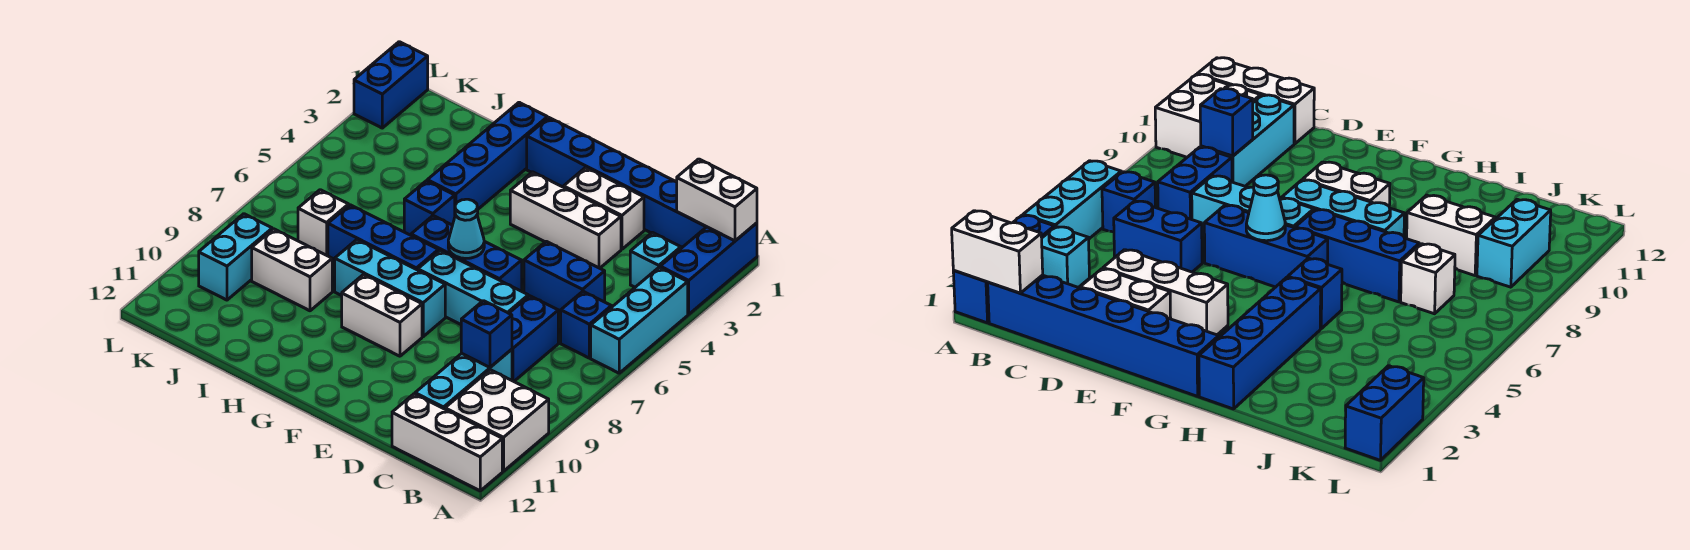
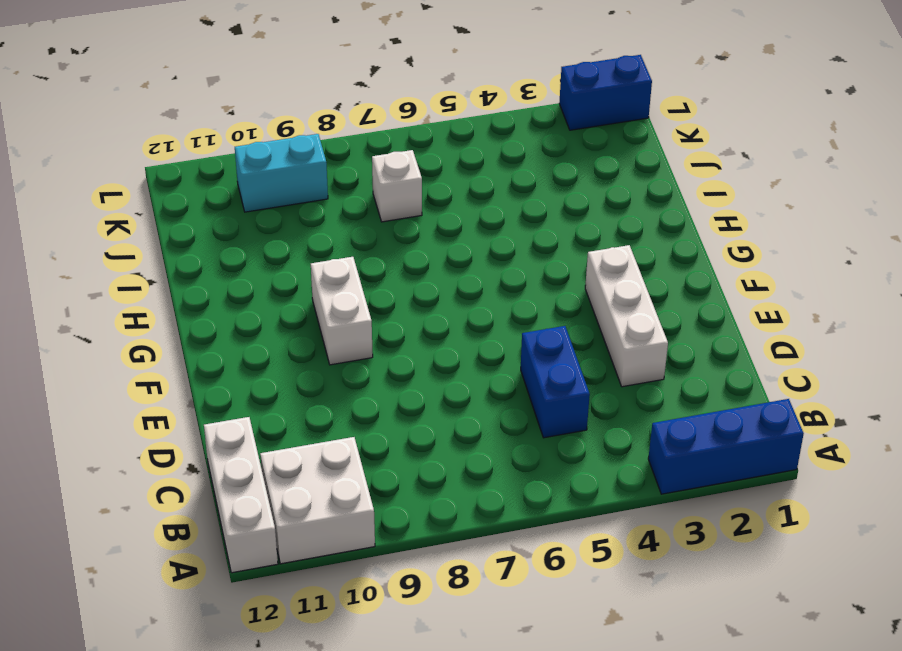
none -> cyan 1x3 brick [591,267,688,373]
none -> blue 1x6 brick [527,118,706,248]
none -> cyan 1x1 brick [630,232,681,287]

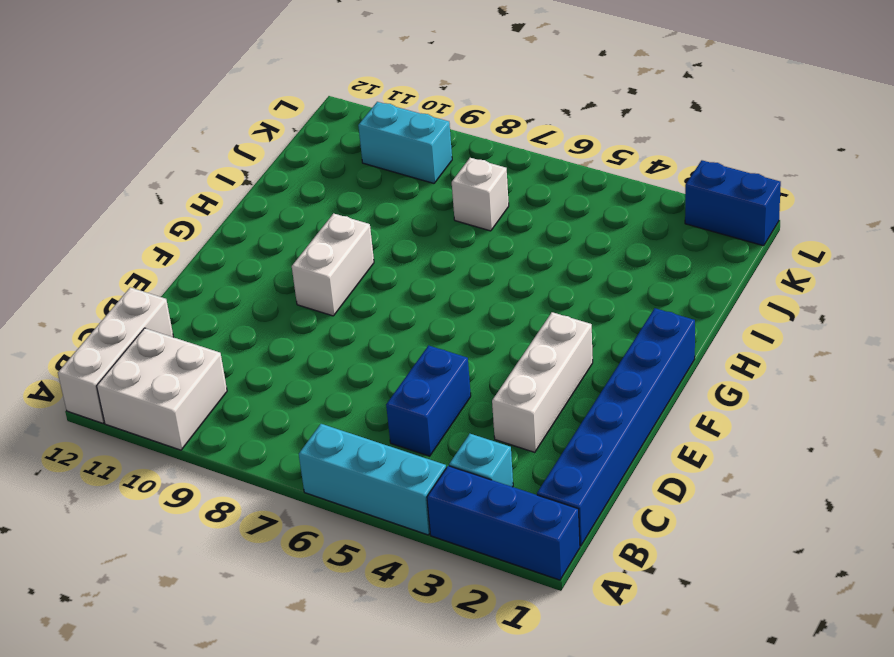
none -> blue 1x1 brick [561,291,611,358]
none -> blue 1x2 brick [509,296,558,381]
none -> cyan 1x3 brick [415,349,512,409]

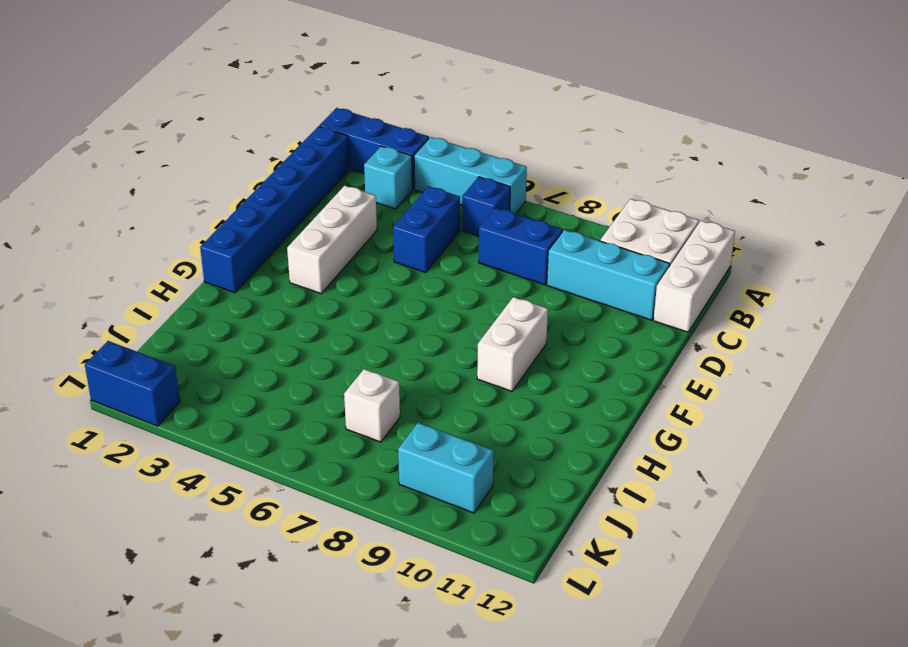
none -> white 1x2 brick [564,167,644,249]
none -> cyan 1x3 brick [418,250,528,324]
none -> blue 1x3 brick [411,216,522,291]

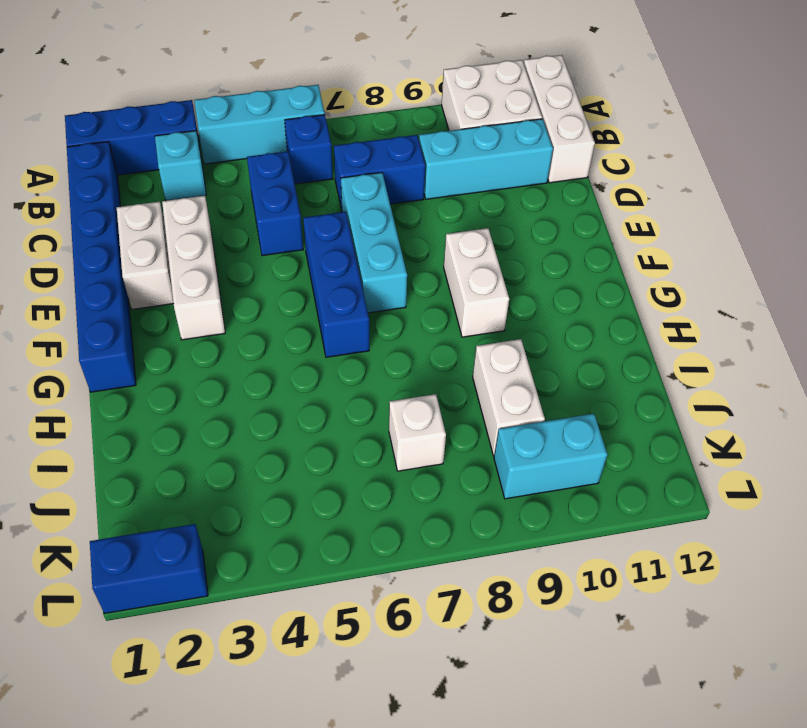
none -> cyan 1x3 brick [335,240,445,337]
none -> blue 1x3 brick [328,205,438,270]
none -> blue 1x4 brick [427,102,547,215]

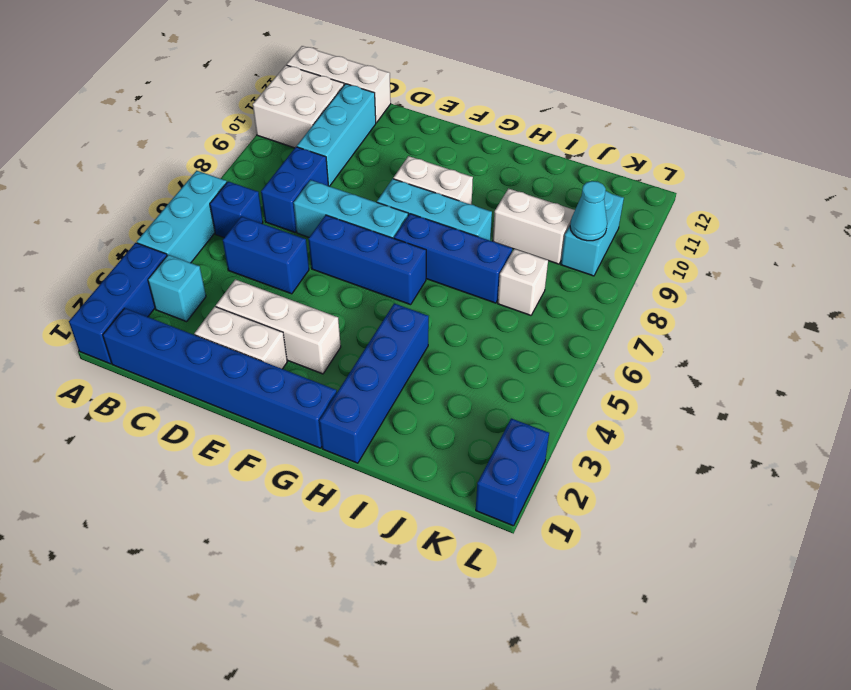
cyan 1x1 cone [570,181,607,241] -> cyan 1x1 cone moved to [448,199,484,259]
none -> blue 1x1 brick [404,181,455,235]
none -> white 1x2 brick [677,159,757,241]
none -> blue 1x1 brick [461,301,512,367]

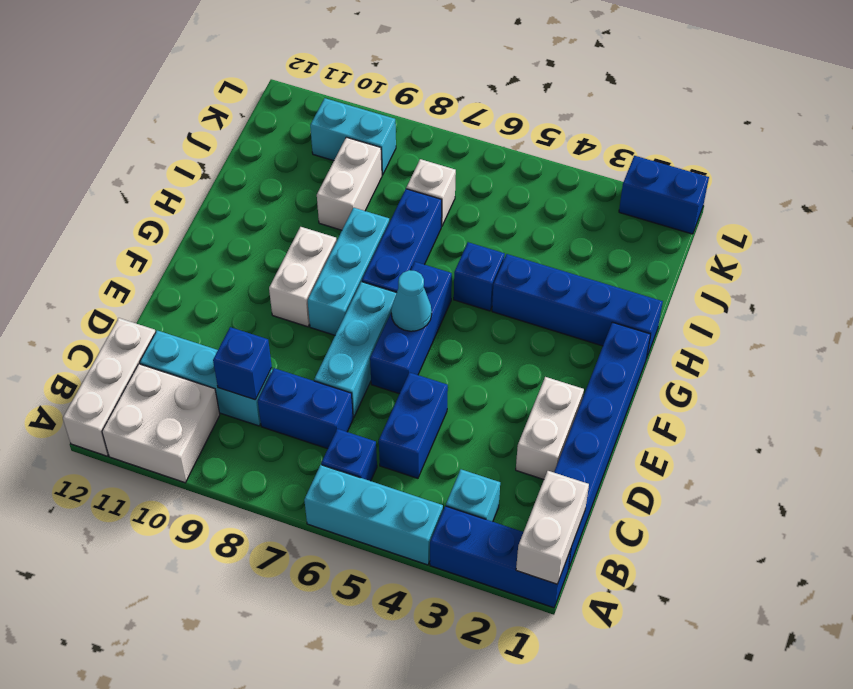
none -> white 1x3 brick [510,172,621,268]

